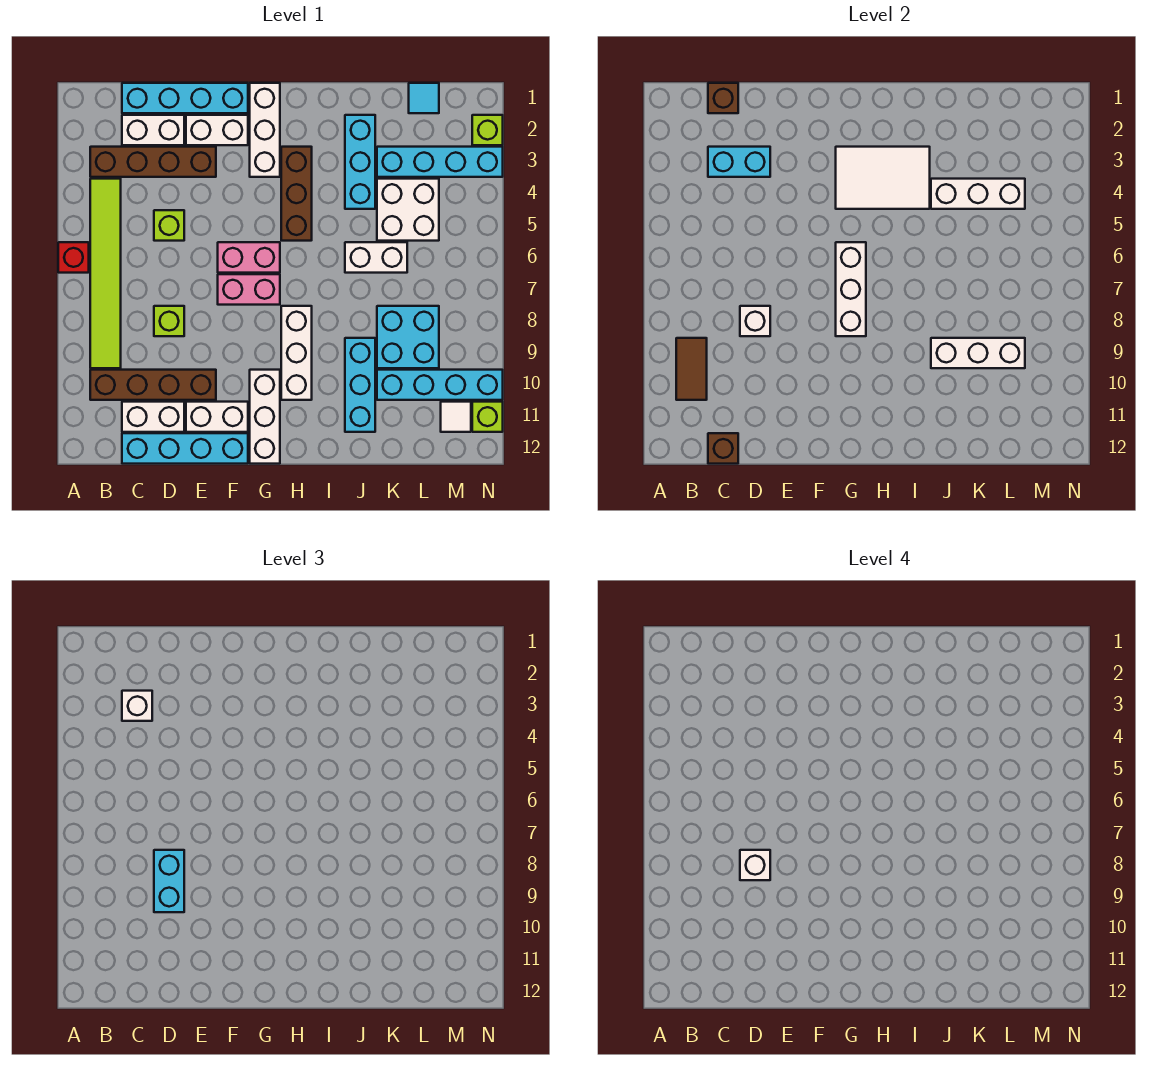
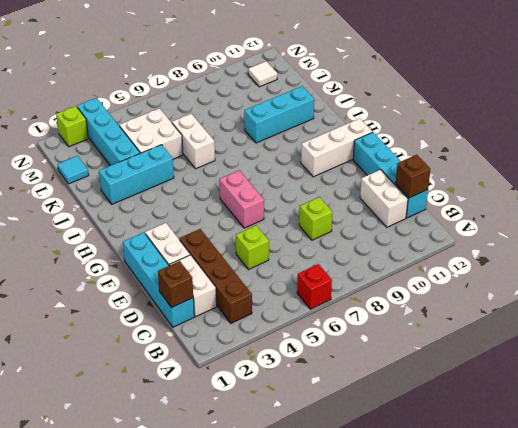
none -> lime 1x6 tile [90,179,121,368]
none -> brown 1x4 brick [90,370,216,400]
none -> white 1x2 brick [186,402,248,432]
none -> pink 1x2 brick [218,274,280,305]

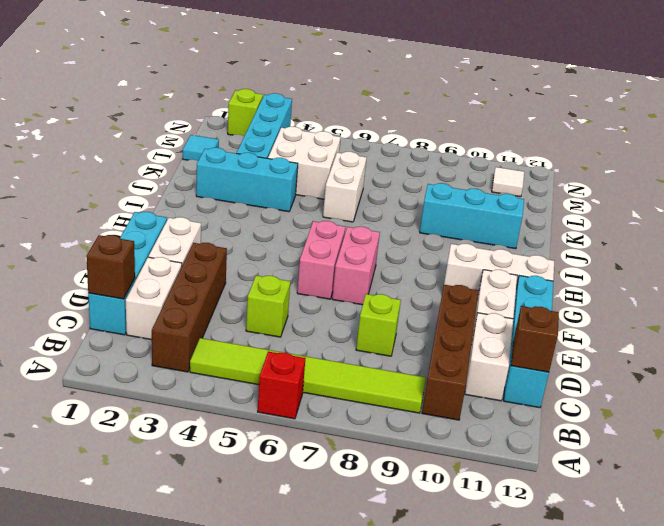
none -> white 1x3 brick [250,83,280,177]
none -> brown 1x3 brick [281,147,312,241]
none -> white 1x3 brick [281,306,312,400]
none -> cyan 2x2 brick [377,306,439,368]

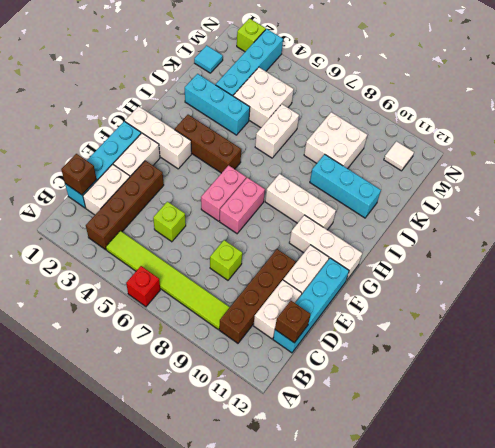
white 2x2 brick [304,112,367,169] -> cyan 2x2 brick [377,306,439,368]
none -> cyan 1x4 brick [377,370,503,400]
none -> lime 1x1 brick [472,402,503,432]
none -> brown 1x2 tile [676,338,707,400]
none -> cyan 1x2 brick [708,147,770,177]

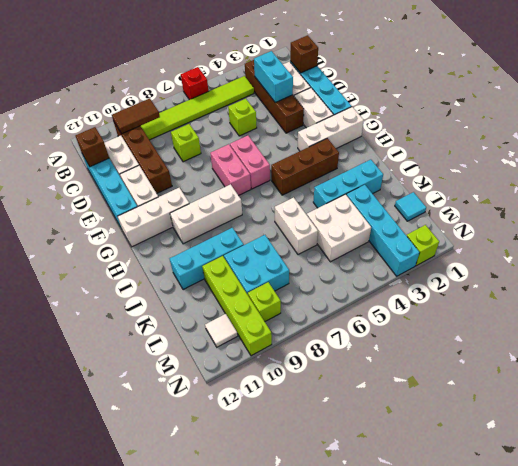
lime 1x4 brick [202,256,272,356] -> cyan 1x4 brick [377,370,503,400]
lime 1x1 brick [248,282,281,321] -> lime 1x1 brick moved to [472,402,503,432]
none -> white 1x1 brick [740,306,770,336]
none -> white 2x3 tile [836,147,930,209]
none -> white 1x3 brick [836,242,866,336]
none -> white 1x3 brick [931,179,1025,209]

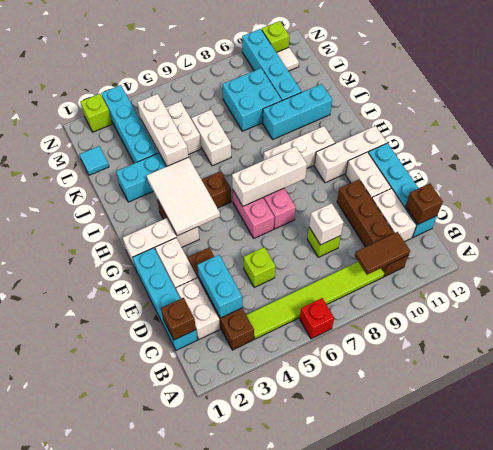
none -> white 1x3 brick [931,338,1025,368]
none -> white 1x1 brick [122,691,152,721]
none -> cyan 1x2 brick [154,850,184,912]
none -> white 1x1 brick [740,850,770,880]

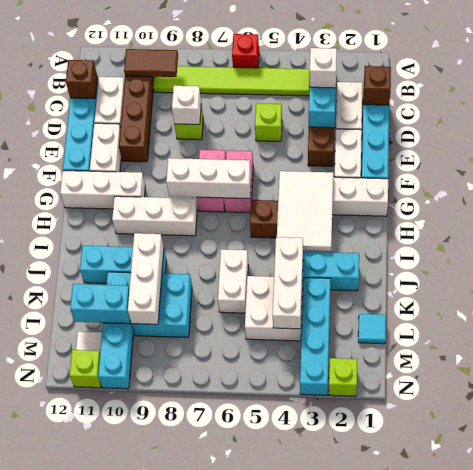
cyan 1x2 brick [70,284,130,324] -> cyan 1x2 brick moved to [154,850,184,912]
none -> white 1x1 brick [740,850,770,880]

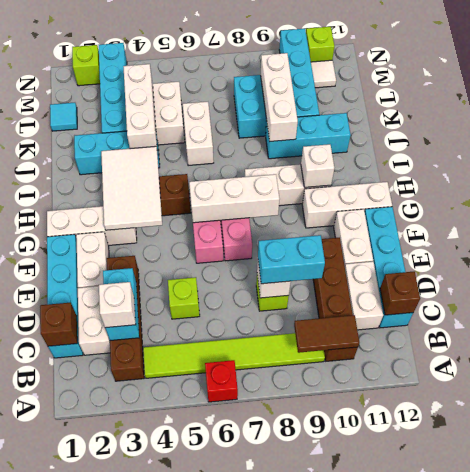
white 1x1 brick [301,144,334,187] -> white 1x1 brick moved to [740,850,770,880]

